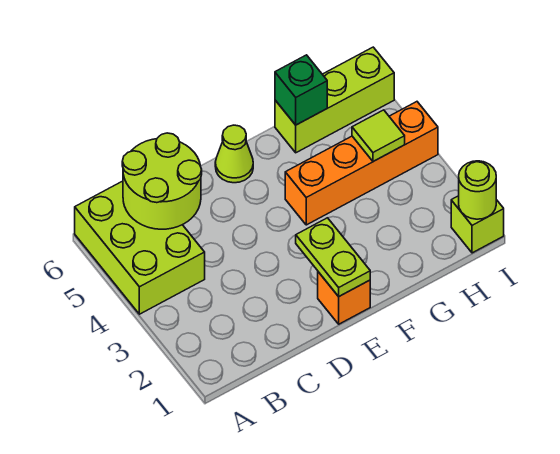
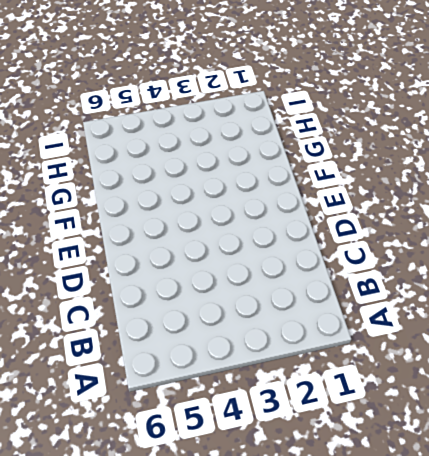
none -> lime 2x3 brick [75,181,205,314]
none -> orange 1x1 brick [318,272,370,324]

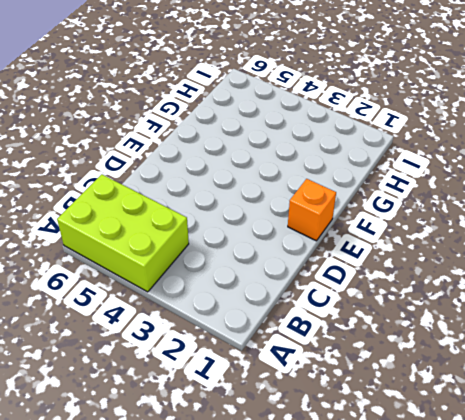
none -> lime 1x1 cone [215,125,253,183]
none -> orange 1x4 brick [285,102,438,225]

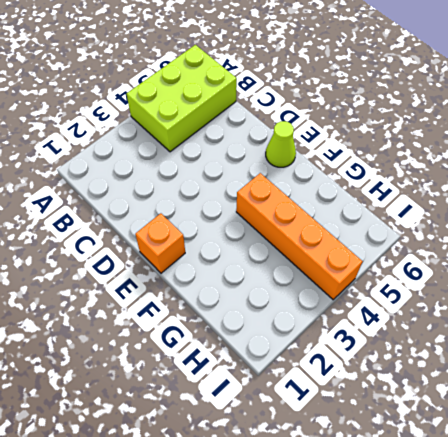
none -> lime 1x3 brick [275,47,394,153]
none -> lime 1x1 brick [451,196,504,253]

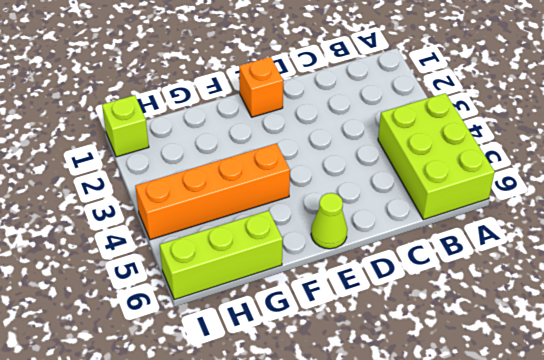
none -> lime 2x2 round brick [122,133,202,229]
none -> lime 1x2 plate [296,218,370,296]

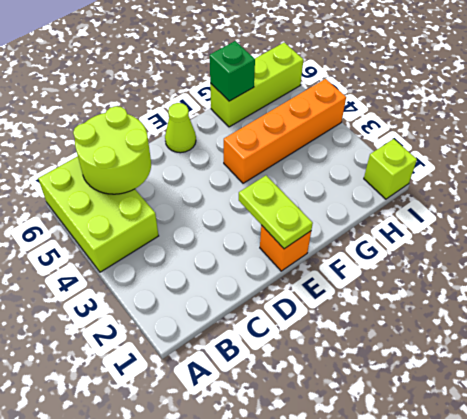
none -> lime 1x1 tile [352,110,405,162]
none -> lime 1x1 round brick [459,161,496,219]

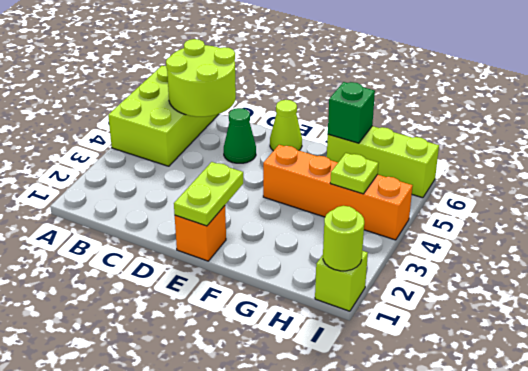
green 1x1 cone [224,108,256,163] -> none
lime 1x1 plate [330,153,378,194] -> lime 1x1 tile [352,110,405,162]

